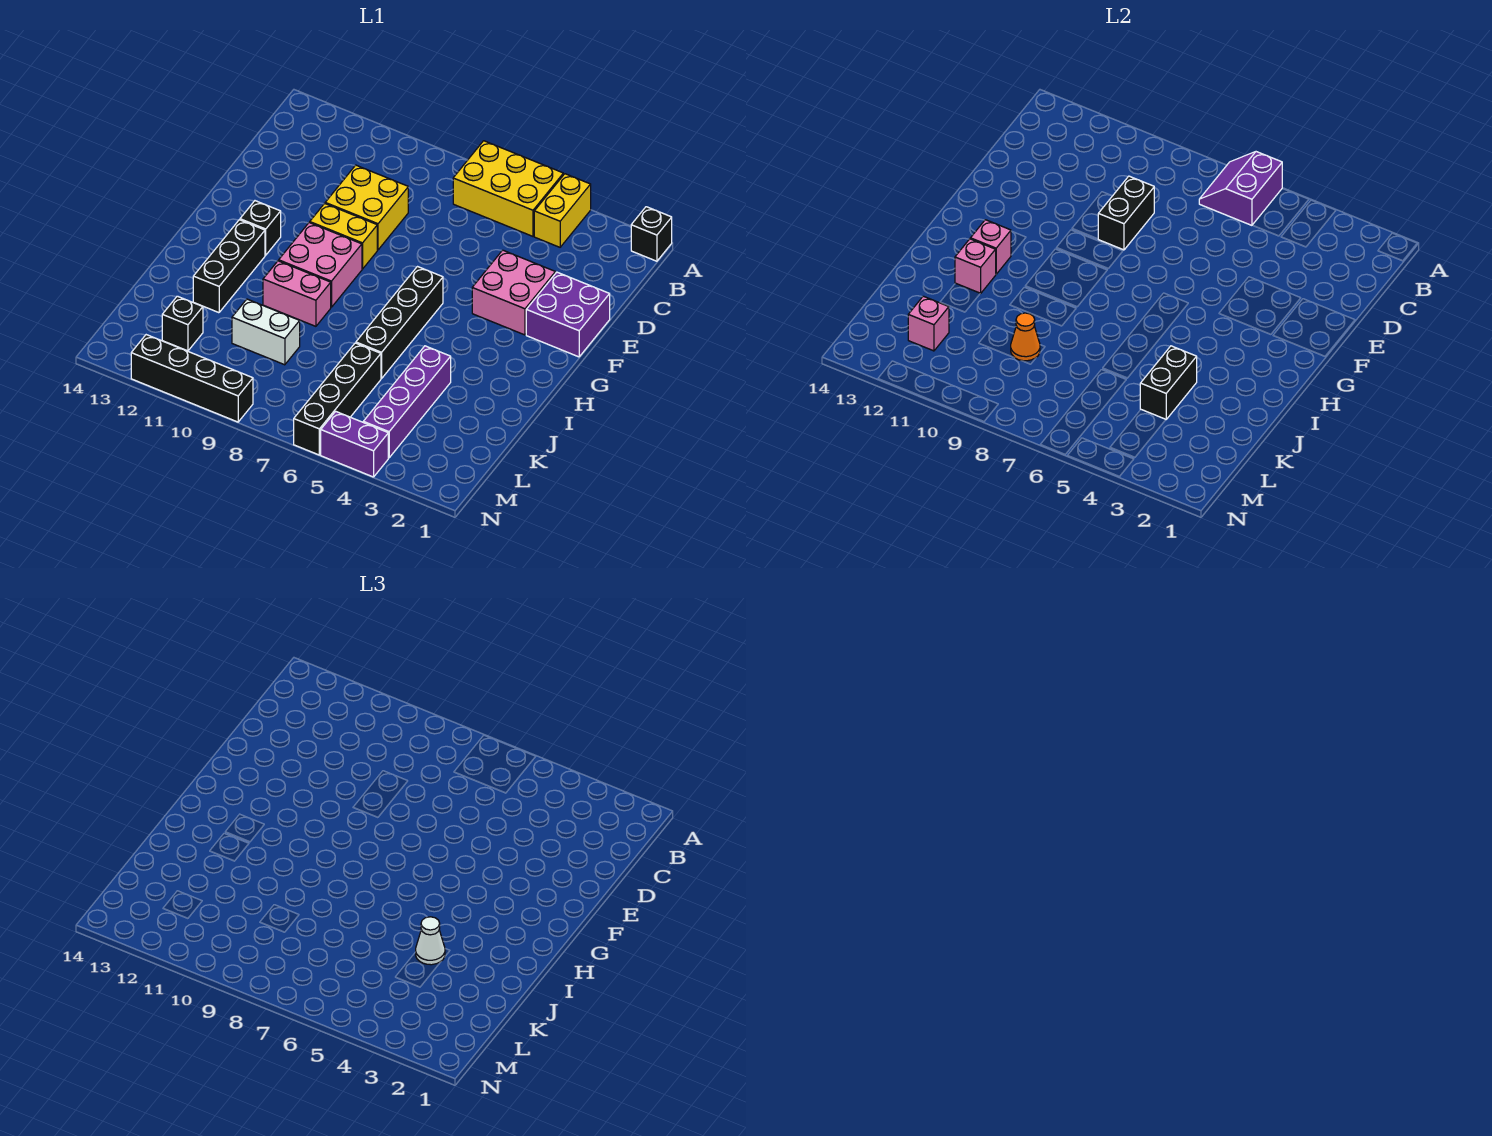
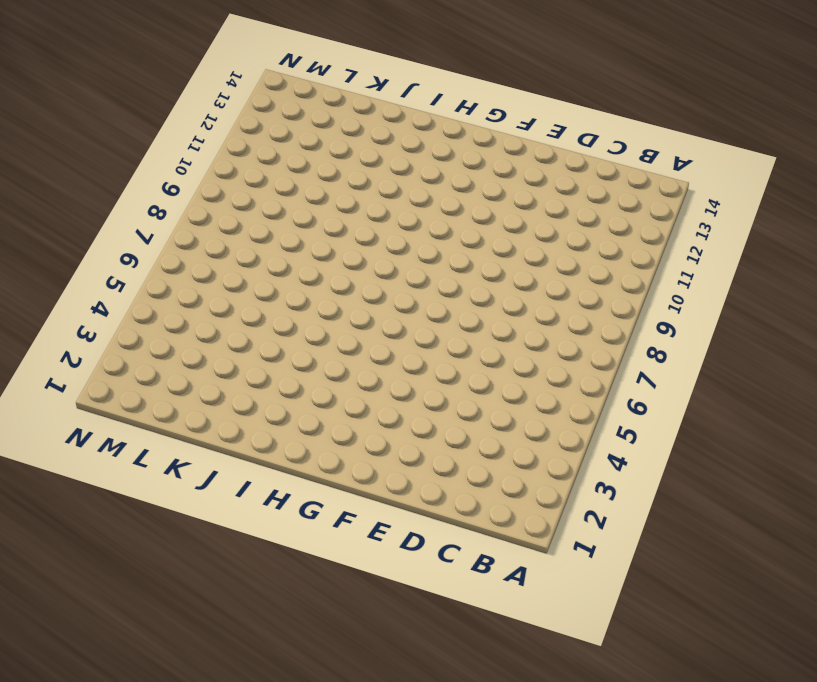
none -> black 1x1 brick [631,207,672,261]
none -> yellow 1x2 brick [534,174,591,247]
none -> yellow 2x3 brick [453,141,563,236]

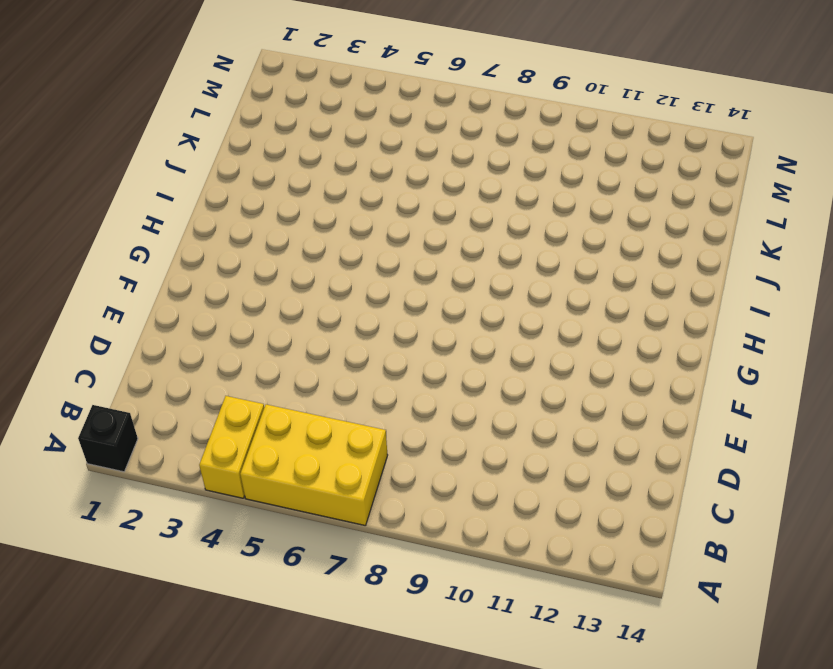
none -> yellow 2x2 brick [325,165,408,250]
none -> purple 2x2 brick [526,272,610,357]
none -> pink 2x2 brick [472,250,555,335]

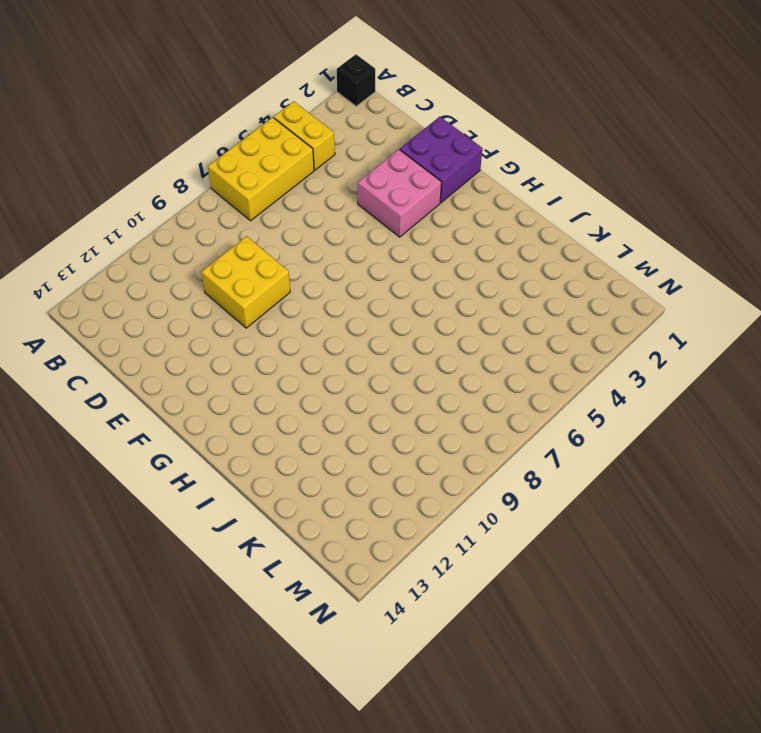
none -> yellow 1x2 brick [310,203,377,269]
none -> black 1x4 brick [356,267,443,379]
none -> pink 2x2 brick [279,223,362,307]

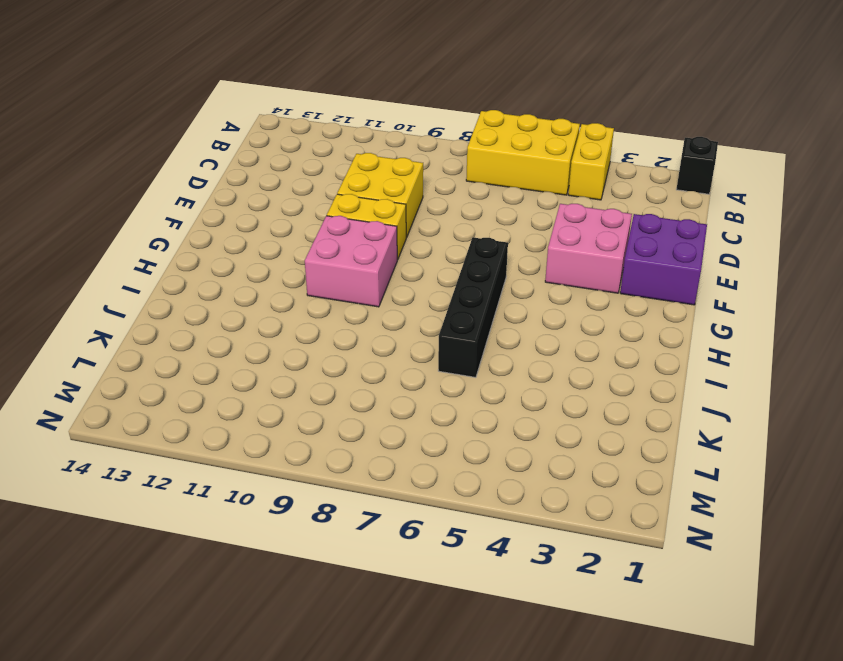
none -> black 1x1 brick [240,201,281,255]
none -> black 1x3 brick [193,220,265,313]
none -> pink 1x2 brick [263,261,331,326]

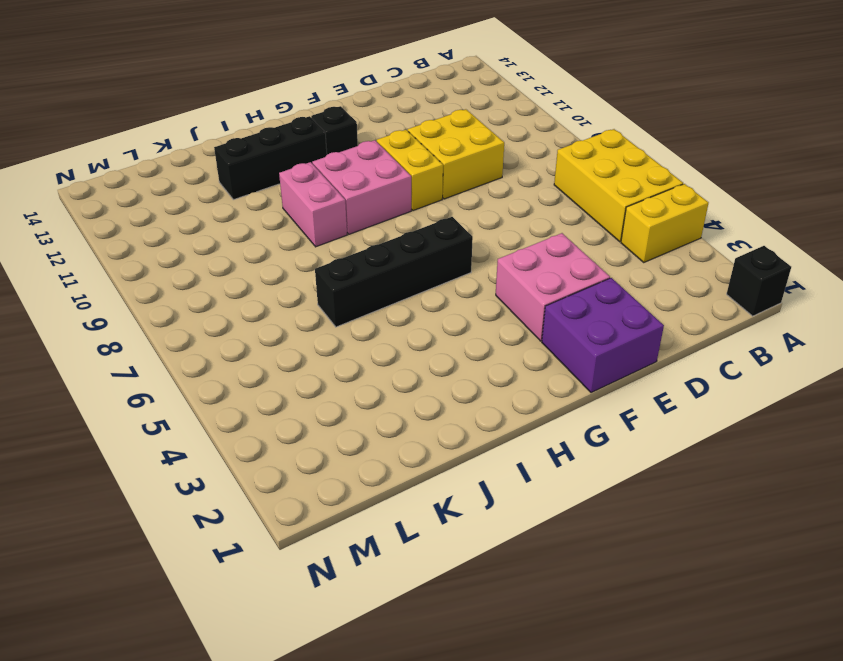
none -> purple 1x4 brick [363,346,451,458]
none -> black 1x4 brick [294,343,381,455]
none -> white 1x2 brick [232,299,300,365]

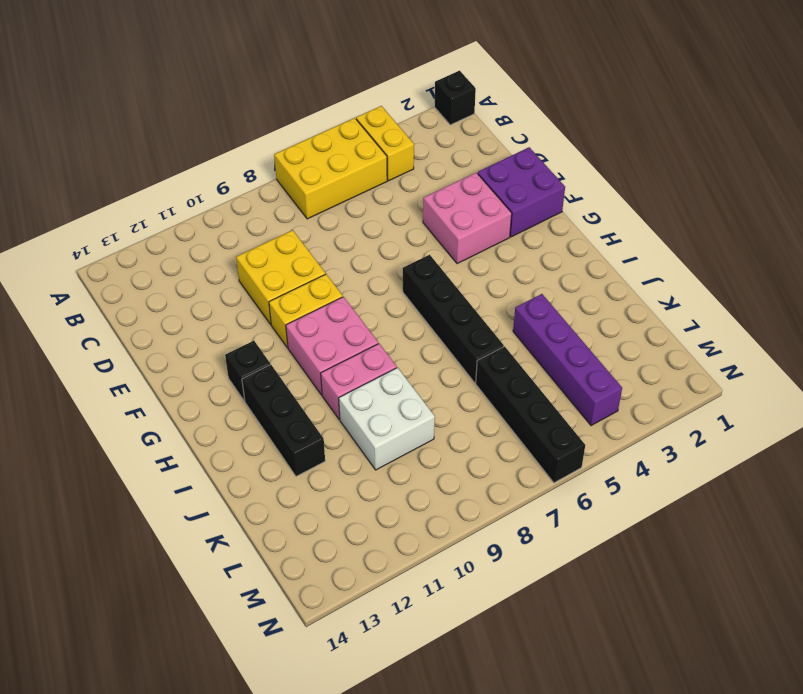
white 2x2 brick [339,368,435,470] -> white 1x2 brick [232,299,300,365]
none -> black 1x1 brick [162,296,203,351]
none -> purple 1x2 brick [321,411,388,477]
none -> black 1x4 brick [131,335,253,422]

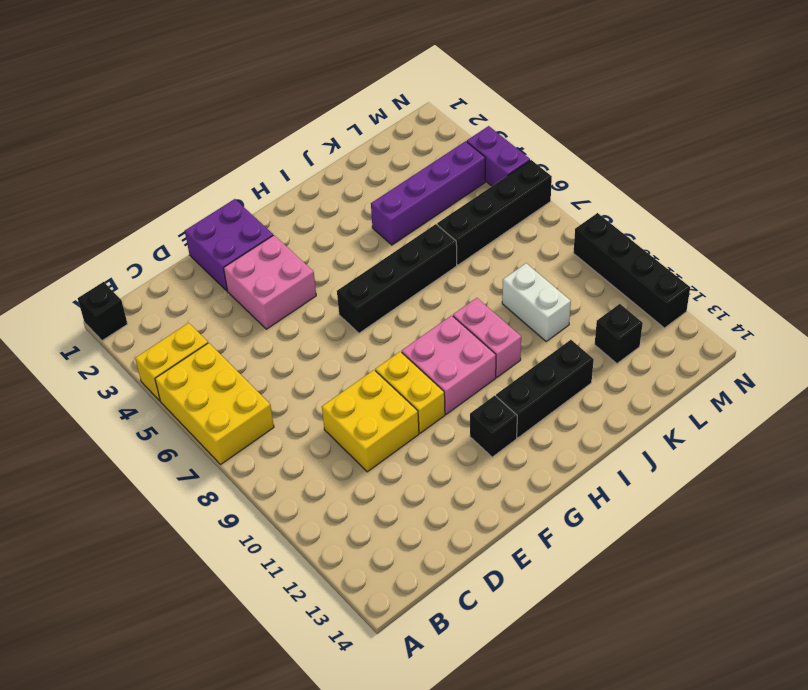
none -> purple 2x2 slope [1199,152,1282,225]
none -> black 1x2 brick [1098,176,1154,250]
none -> pink 1x1 brick [970,220,1011,274]

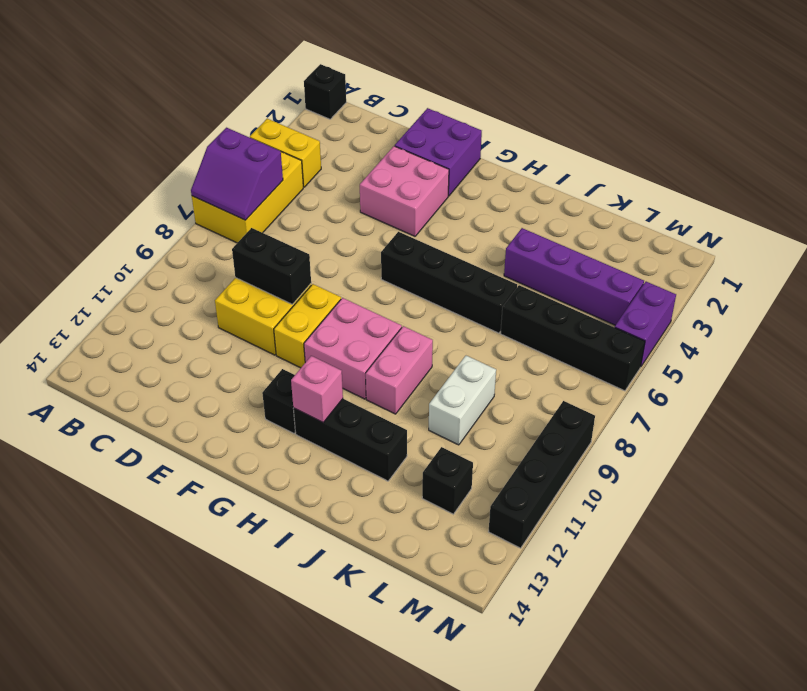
none -> pink 1x1 brick [955,239,996,294]
none -> black 1x2 brick [1140,346,1197,419]
none -> orange 1x1 cone [1011,313,1040,361]

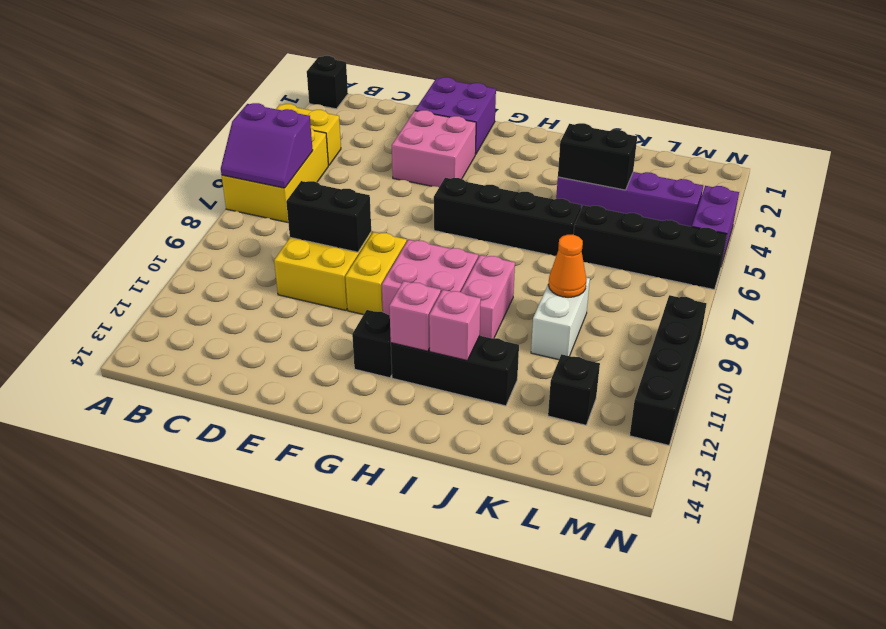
none -> pink 1x1 brick [908,296,949,351]
none -> white 1x1 cone [416,917,445,965]

